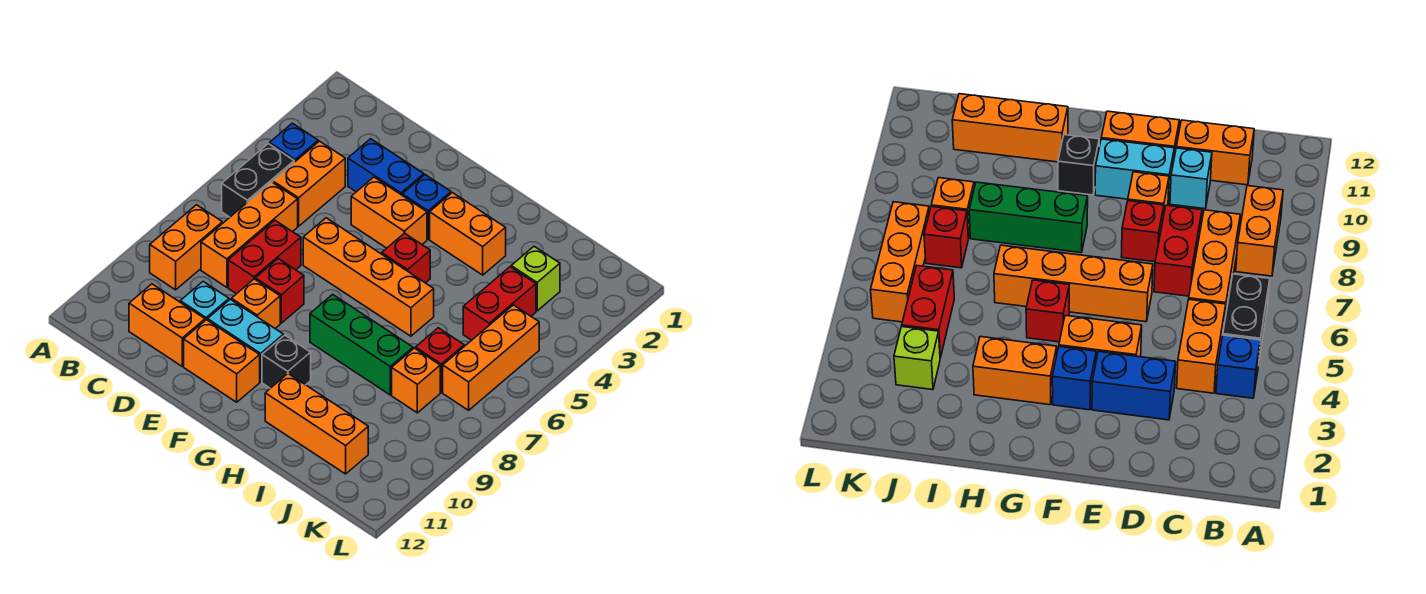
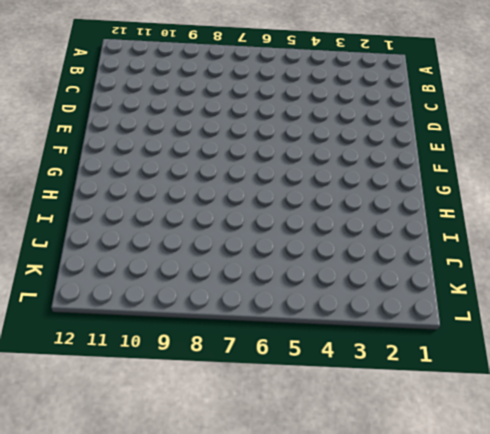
none -> blue 1x1 brick [269,123,318,162]
none -> black 1x2 brick [222,144,294,217]
none -> orange 1x2 brick [150,205,222,290]

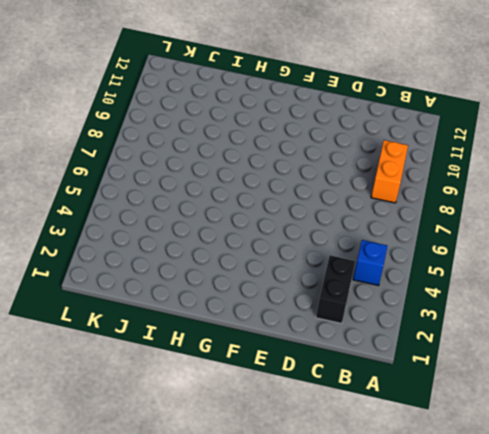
black 1x2 brick [316,255,356,324] -> black 1x2 brick moved to [222,144,294,217]
none -> orange 1x2 brick [273,141,345,226]
none -> orange 1x3 brick [201,182,298,287]
none -> orange 1x2 brick [129,284,205,366]

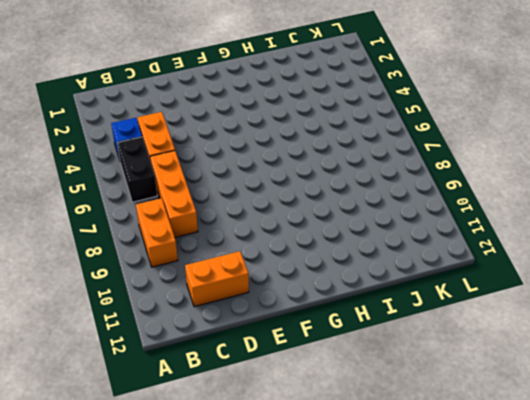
none -> blue 1x2 brick [348,139,424,195]
none -> red 1x2 brick [228,220,301,294]
none -> cyan 1x1 brick [180,282,229,320]

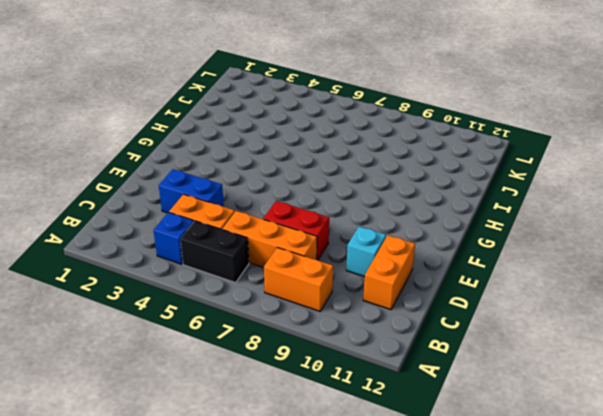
blue 1x2 brick [159,169,224,213] -> blue 1x2 brick turned to [348,139,424,195]
none -> orange 1x2 brick [351,177,427,248]
none -> orange 1x4 brick [303,218,434,336]
none -> red 1x1 brick [255,259,304,323]

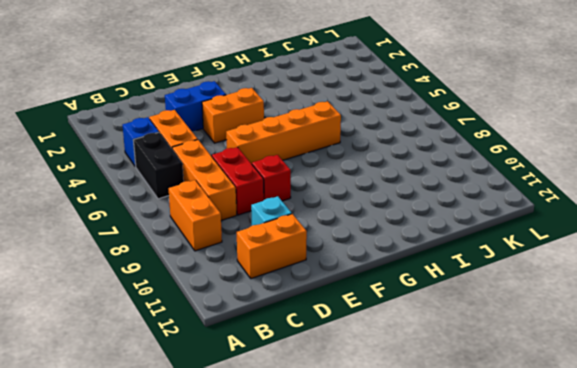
none -> orange 1x1 brick [231,279,280,328]
none -> cyan 1x2 brick [208,299,283,382]
none -> orange 1x2 brick [184,320,260,402]

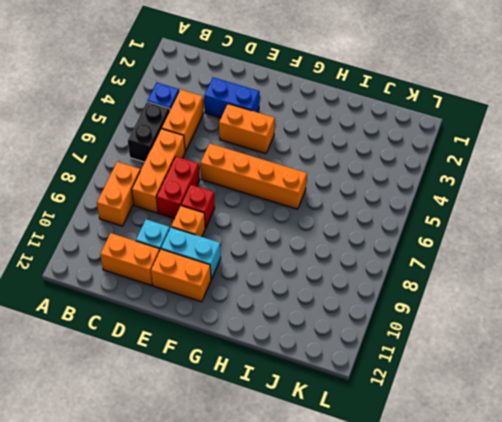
none -> blue 1x1 brick [402,175,451,239]
none -> orange 1x2 brick [430,193,506,275]
none -> red 1x1 brick [382,233,430,283]

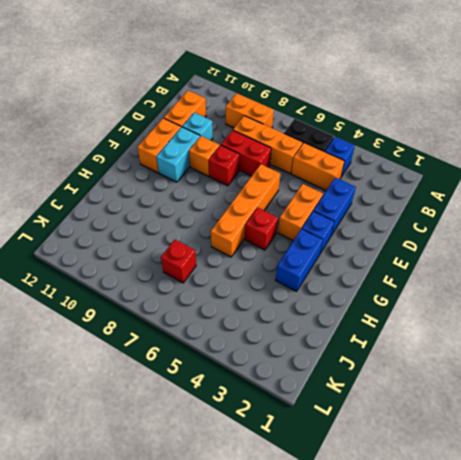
blue 1x2 brick [276,229,323,291] -> orange 1x2 brick [430,193,506,275]
none -> green 1x3 brick [310,294,413,395]
none -> black 1x1 brick [262,335,311,388]
none -> orange 1x3 brick [265,374,368,474]

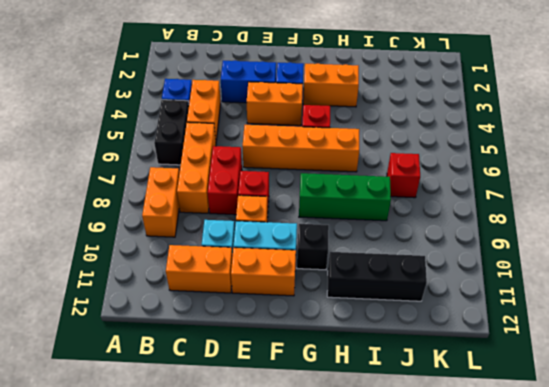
black 1x3 brick [327,252,427,301] -> orange 1x3 brick [265,374,368,474]
none -> lime 1x1 brick [511,246,560,311]
none -> red 1x2 brick [463,267,536,340]
none -> orange 1x1 brick [392,348,440,413]

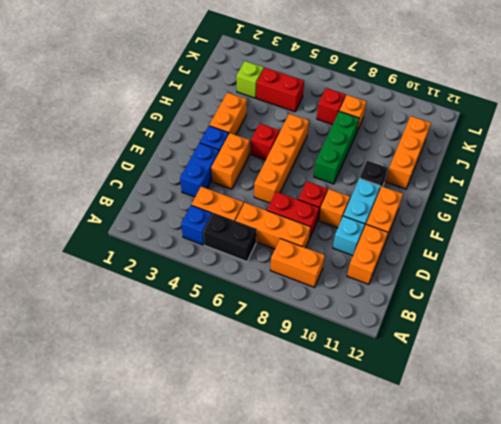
none -> orange 1x3 brick [443,305,539,410]

